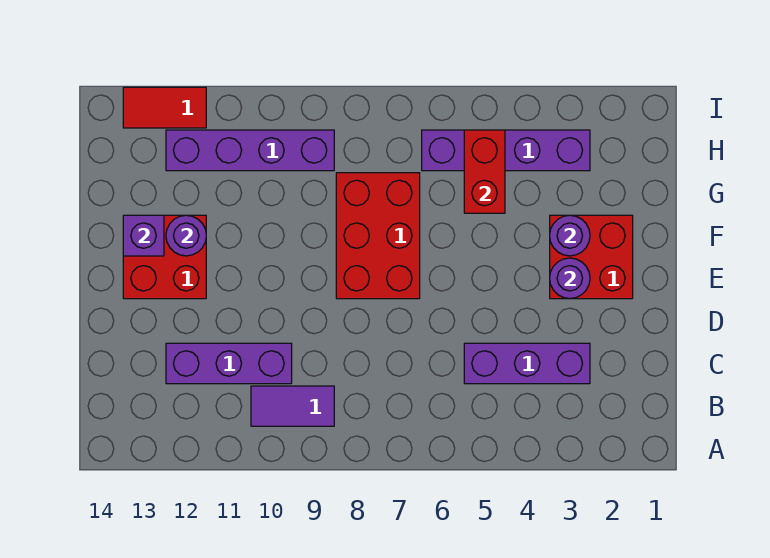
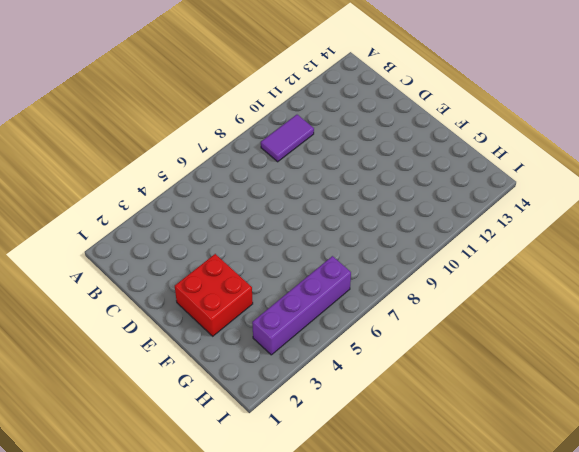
none -> purple 1x3 brick [464,343,590,384]
none -> purple 1x3 brick [166,343,292,384]
none -> red 2x3 brick [336,173,420,299]

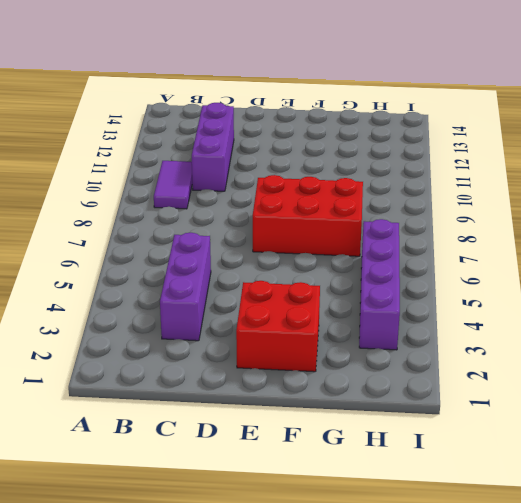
none -> red 2x2 brick [123,215,206,299]
none -> purple 1x4 brick [166,130,334,171]
none -> red 1x2 tile [123,87,206,128]

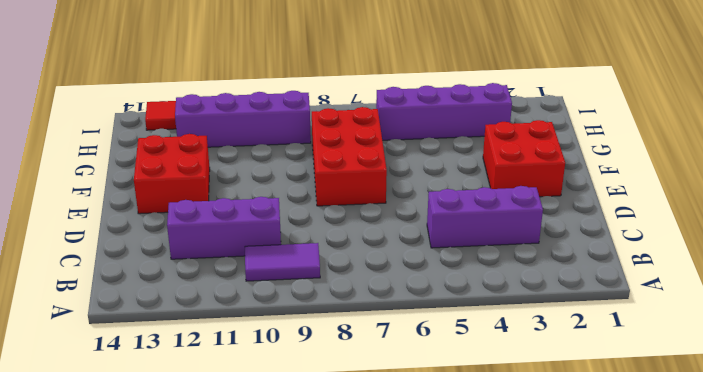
none -> purple 1x1 round brick [550,258,590,299]
none -> purple 1x1 round brick [550,215,590,256]
none -> purple 1x1 round brick [166,215,206,256]

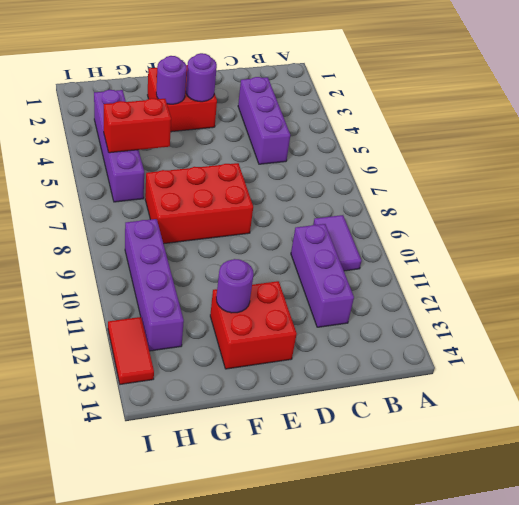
none -> purple 1x1 brick [123,215,164,256]

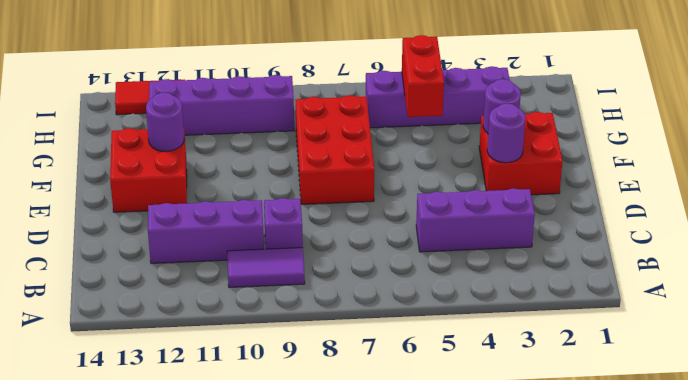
purple 1x1 brick [264,198,303,249] -> purple 1x1 brick moved to [123,215,164,256]

